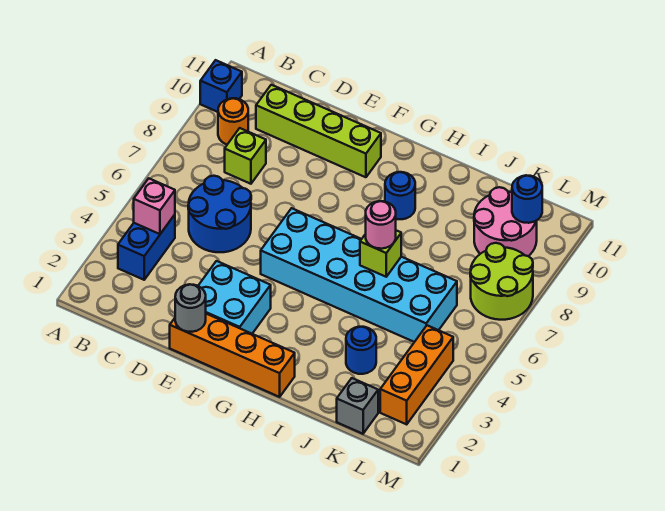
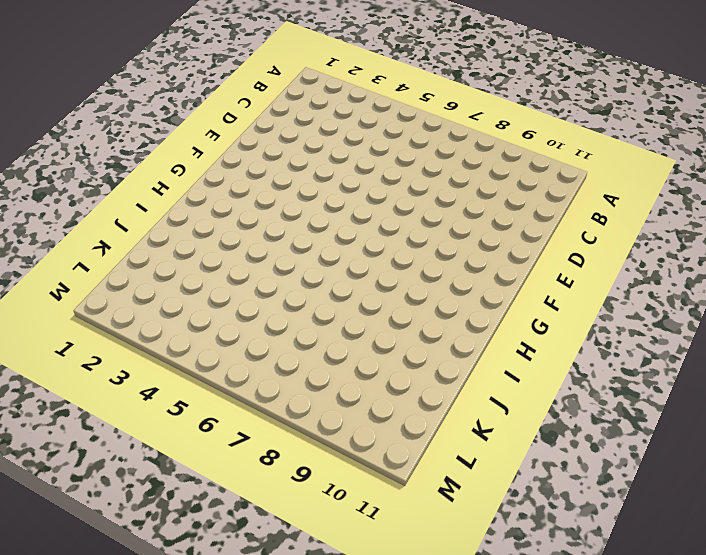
none -> blue 1x1 brick [200,60,242,112]
none -> blue 1x2 brick [118,215,175,280]
none -> orange 1x1 round brick [218,98,248,144]

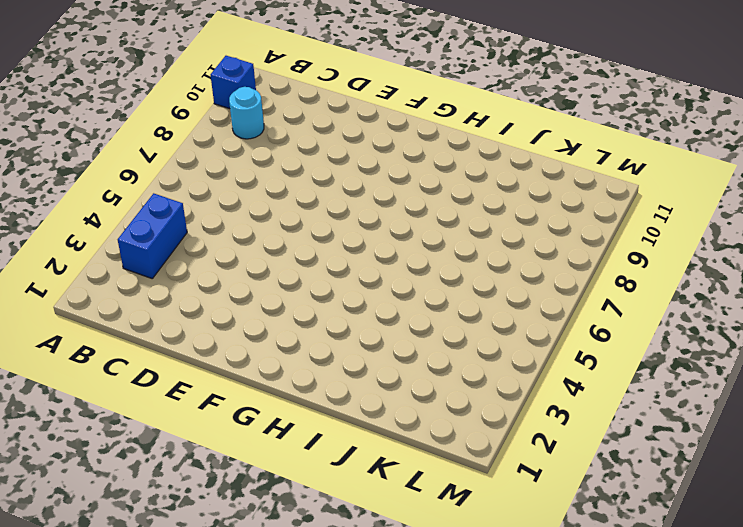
cyan 1x1 round brick [229,87,264,139] -> orange 1x1 round brick [218,98,248,144]
none -> blue 2x2 round brick [188,176,251,252]
none -> lime 1x1 brick [225,128,266,184]
none -> lime 1x4 brick [256,85,381,177]

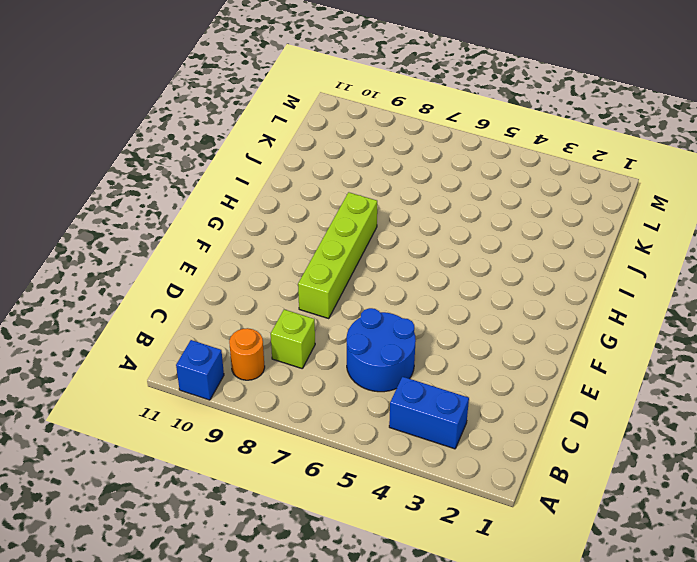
lime 1x4 brick [298,192,377,318] -> lime 1x4 brick moved to [256,85,381,177]
none -> orange 1x4 brick [170,314,295,397]
none -> cyan 2x2 brick [198,261,271,334]
none -> cyan 2x6 brick [261,208,457,342]

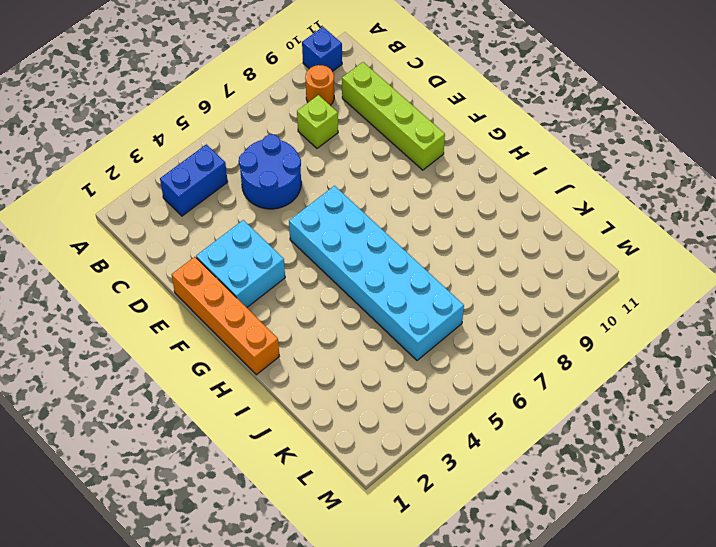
none -> blue 1x1 round brick [385,172,415,219]
none -> blue 1x1 round brick [346,327,376,374]
none -> grey 1x1 brick [337,378,378,434]

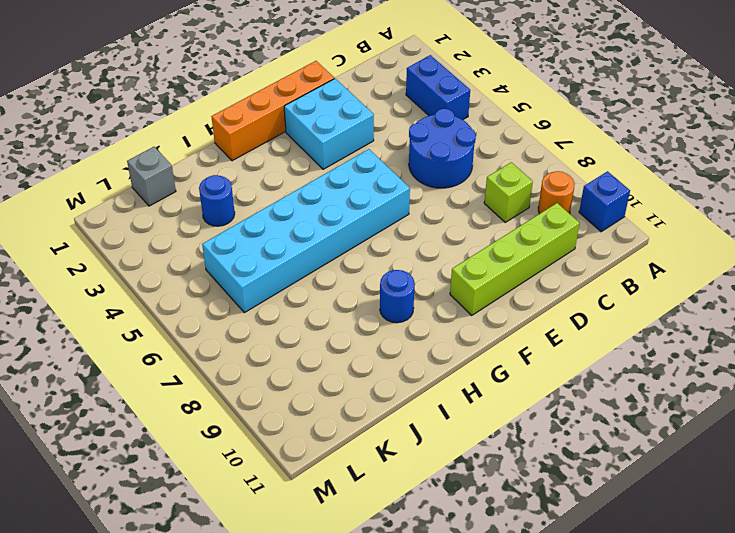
none -> pink 2x2 round brick [474,187,537,256]
none -> orange 1x3 brick [380,325,453,424]
none -> lime 2x2 round brick [470,243,533,320]

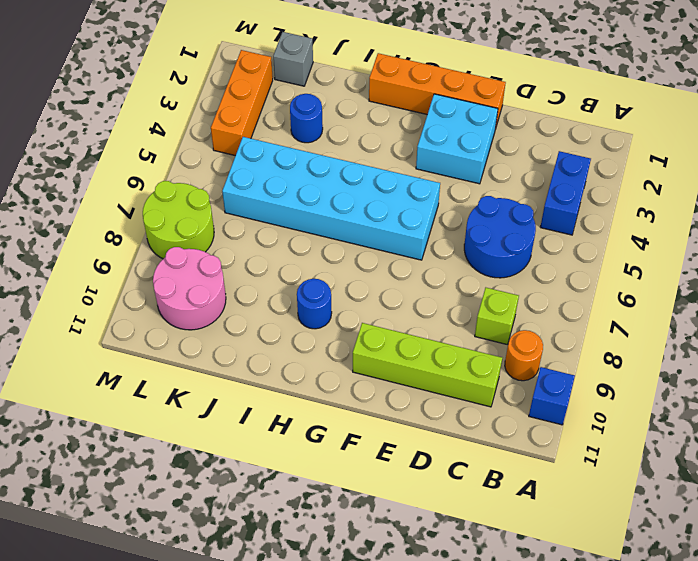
none -> pink 1x1 brick [134,179,175,234]
none -> grey 1x1 round brick [175,284,206,332]
none -> lime 1x1 brick [360,230,401,277]

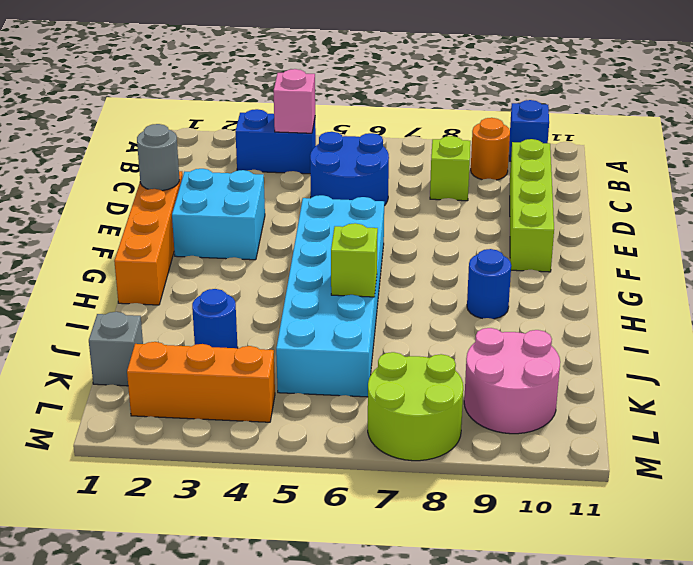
none -> blue 1x1 round brick [512,175,542,223]
none -> pink 1x1 round brick [366,201,396,249]

